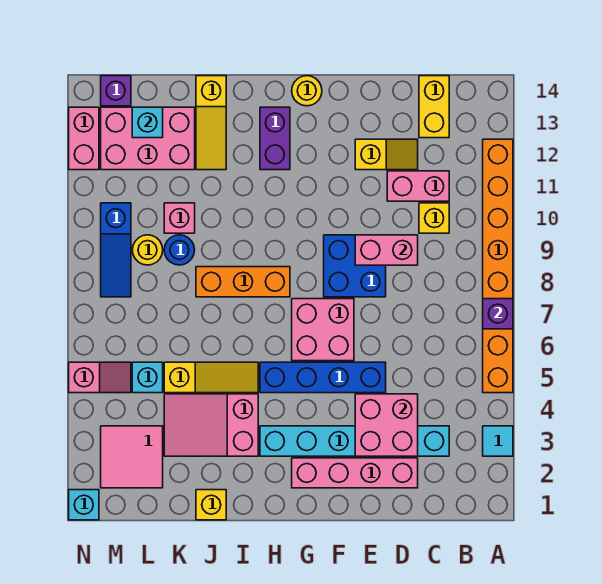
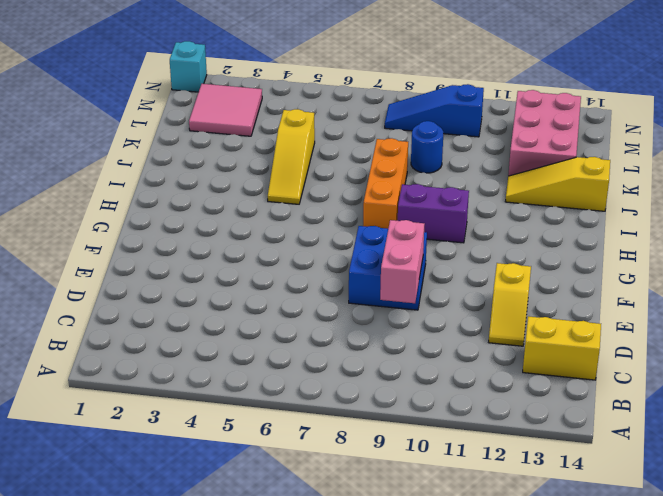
purple 1x2 brick [398,184,469,243] -> purple 1x2 brick moved to [260,107,290,170]
none -> cyan 1x1 tile [483,426,513,456]
none -> orange 1x8 brick [483,139,513,393]
none -> cyan 1x6 brick [260,426,449,456]
none -> yellow 1x1 brick [419,203,449,233]

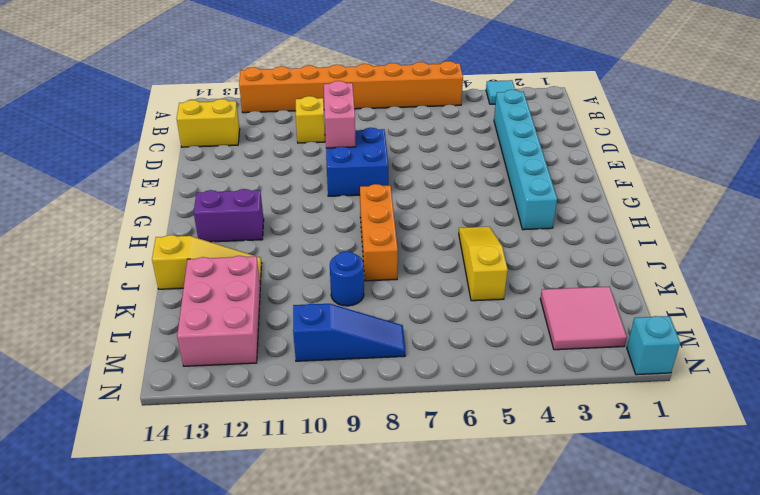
none -> pink 1x2 brick [387,171,449,201]
none -> pink 1x4 brick [292,458,418,488]
none -> yellow 1x2 slope [355,139,418,170]
none -> blue 1x4 brick [260,362,386,393]

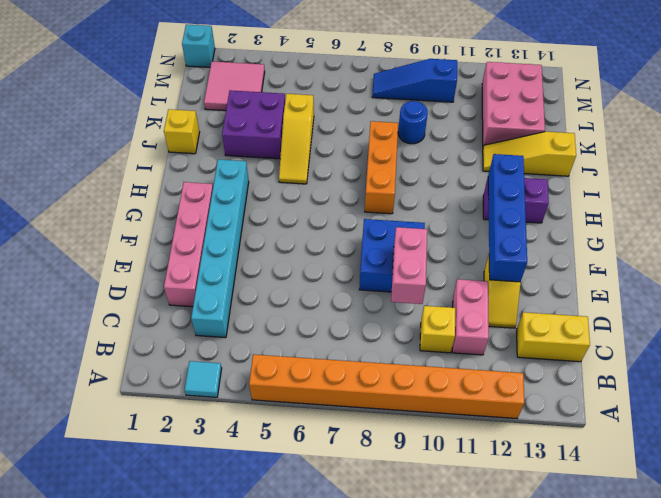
blue 1x4 brick [488,154,527,282] -> blue 1x4 brick moved to [260,362,386,393]
purple 2x2 brick [222,90,285,159] -> pink 2x3 slope [164,394,258,456]
none -> pink 2x2 brick [292,299,354,361]
none -> yellow 1x1 round brick [292,76,322,106]
none -> pink 1x1 brick [164,203,195,233]
none -> cyan 1x1 brick [132,362,163,393]

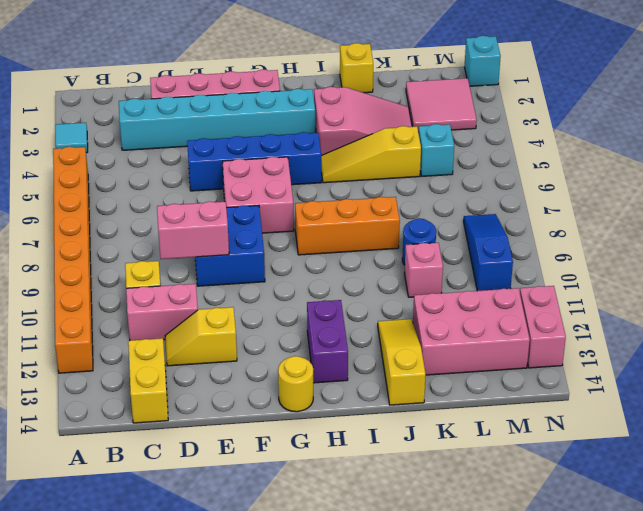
none -> yellow 1x1 round brick [132,235,163,265]
none -> pink 1x2 slope [69,362,131,393]
none -> purple 1x1 brick [101,76,131,106]
none -> purple 1x1 brick [483,299,513,329]

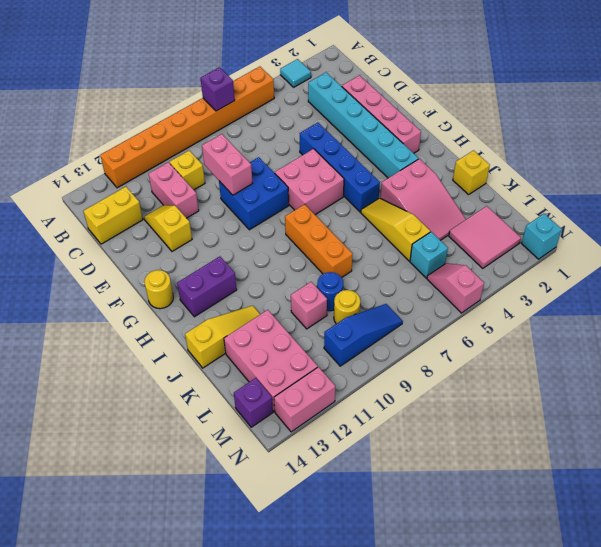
none -> pink 2x2 brick [355,394,418,456]
none -> cyan 1x1 brick [132,107,163,138]

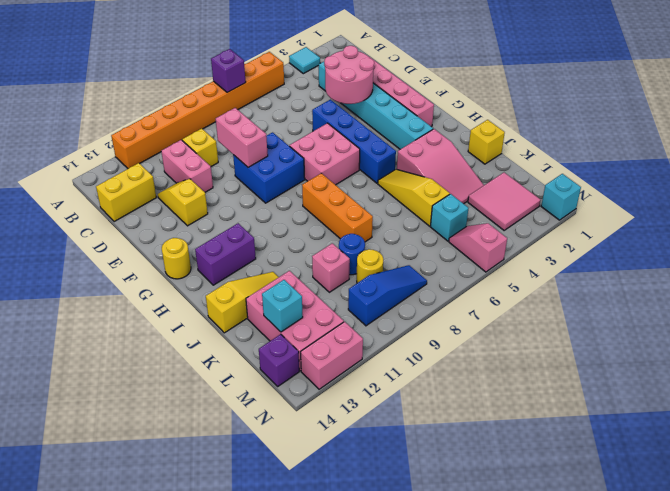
pink 2x2 round brick [324,46,374,104] -> pink 2x2 brick [355,394,418,456]

